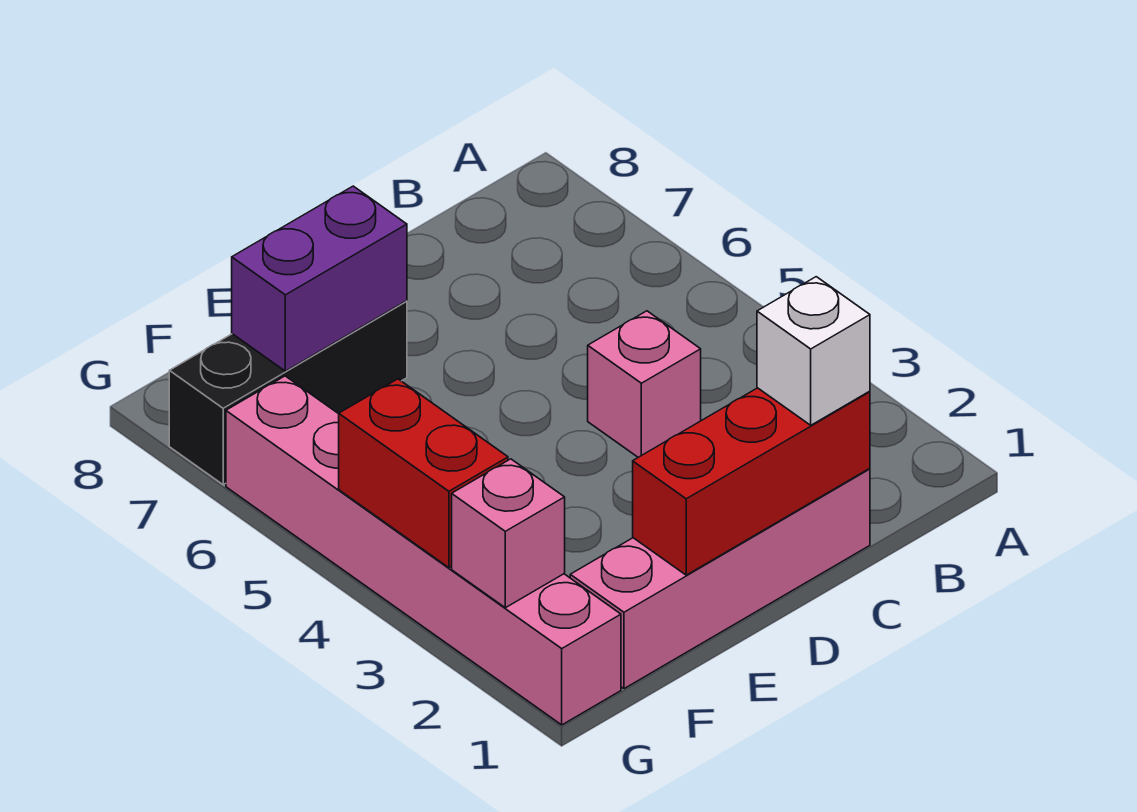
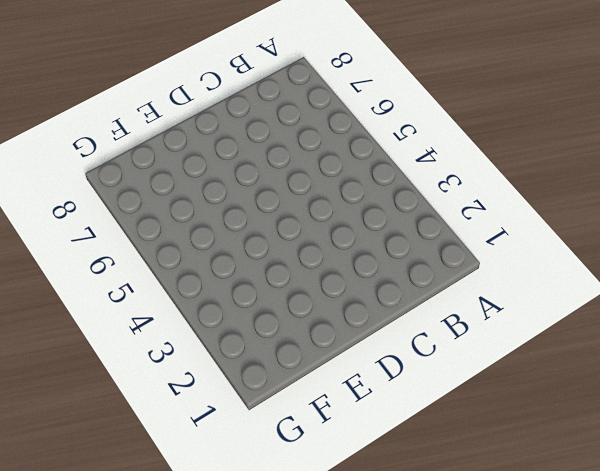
none -> pink 1x4 brick [570,469,870,689]
none -> pink 1x1 brick [588,311,701,457]

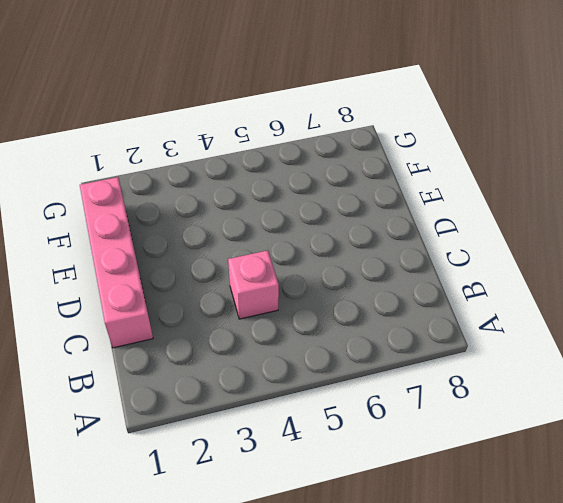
none -> black 1x3 brick [169,301,407,485]
none -> pink 1x6 brick [226,376,621,725]

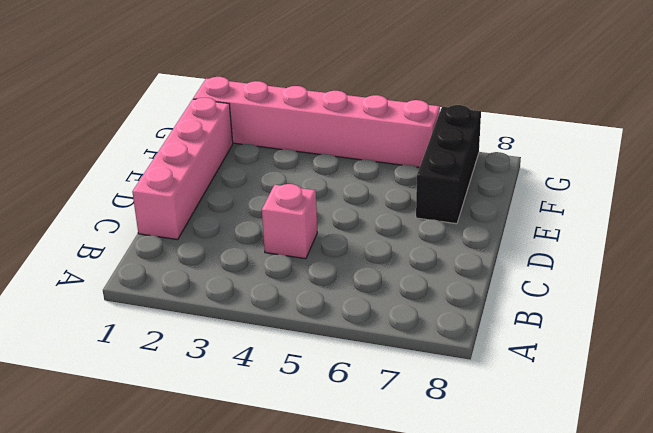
none -> red 1x3 brick [633,388,870,575]
none -> purple 1x2 brick [232,186,407,371]

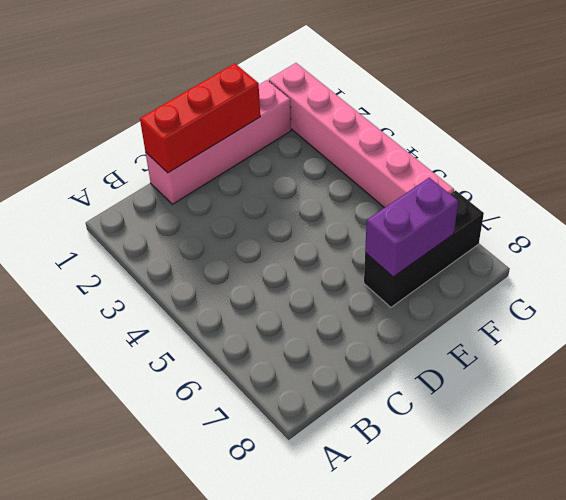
none -> pink 1x1 brick [588,311,701,457]
none -> pink 1x1 brick [452,459,565,608]

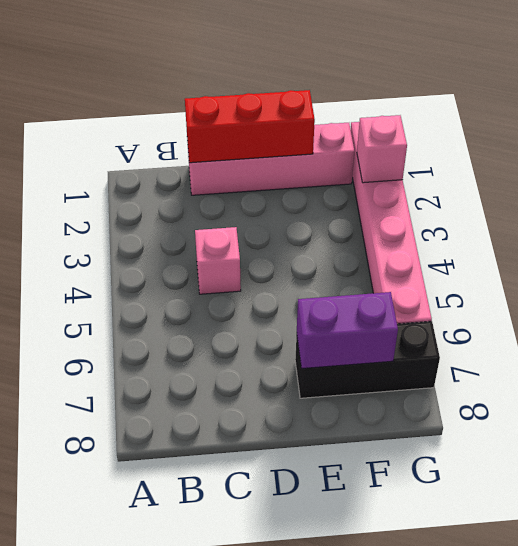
none -> red 1x2 brick [339,379,508,568]
none -> white 1x1 brick [757,277,870,425]

